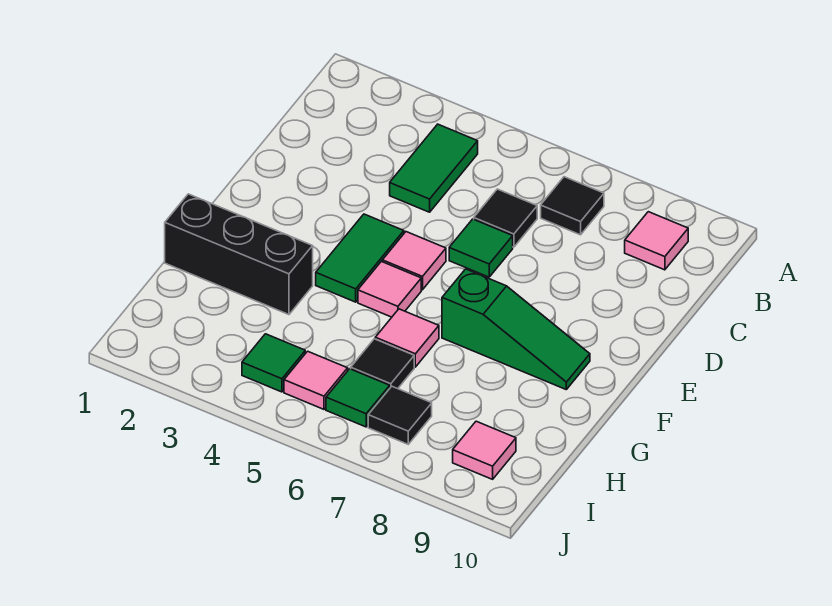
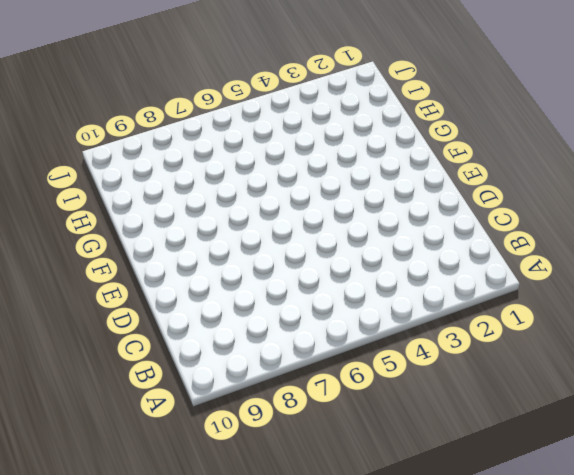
none -> green 1x2 tile [390,124,478,212]
none -> black 1x1 tile [541,177,604,235]
none -> pink 1x1 tile [625,212,688,270]

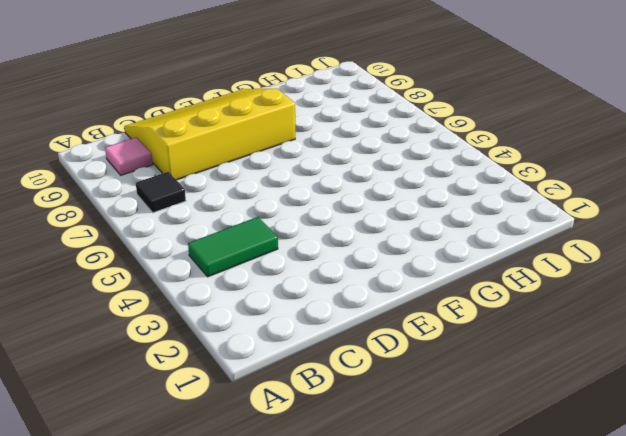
yellow 3x4 slope [124,88,295,180] -> green 1x3 slope [442,269,590,389]
none -> black 1x1 tile [474,189,537,247]
none -> green 1x1 tile [449,219,513,277]
none -> green 1x2 tile [316,214,404,302]

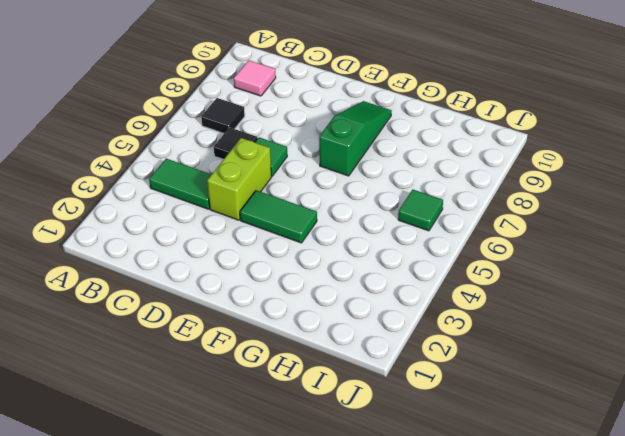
lime 1x2 brick [207,138,272,220] -> none
none -> pink 1x1 tile [382,232,446,290]
none -> pink 1x1 tile [358,261,421,317]
none -> black 1x3 brick [165,194,313,315]

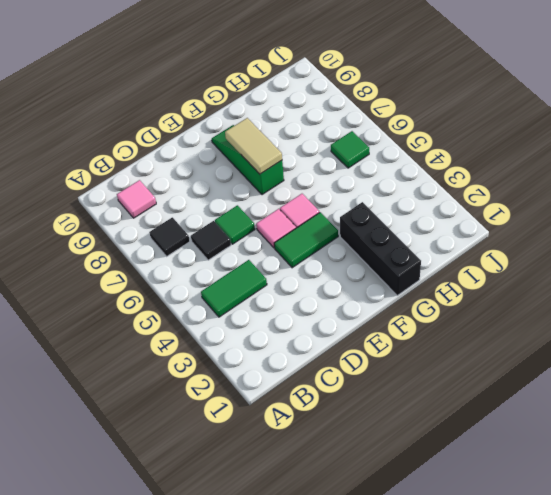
tan 1x2 tile [225,118,282,174] -> none
none -> pink 1x1 tile [375,309,439,367]
none -> black 1x1 tile [351,339,414,389]
none -> green 1x1 tile [242,334,305,392]

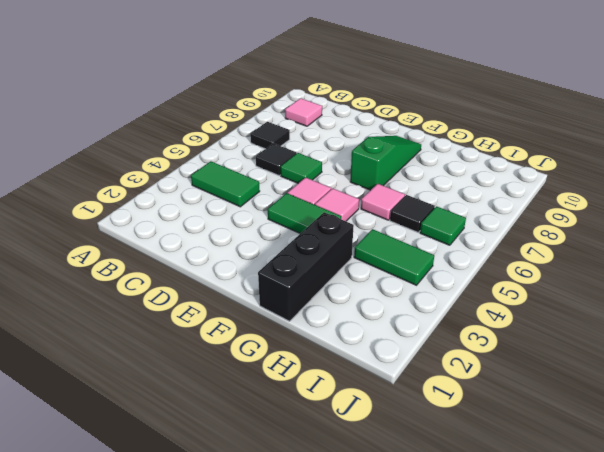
green 1x2 tile [354,229,434,285] -> green 1x1 tile [242,334,305,392]
none -> pink 1x1 tile [284,351,348,409]
none -> black 1x1 tile [368,386,432,444]
none -> pink 1x1 tile [453,421,516,479]

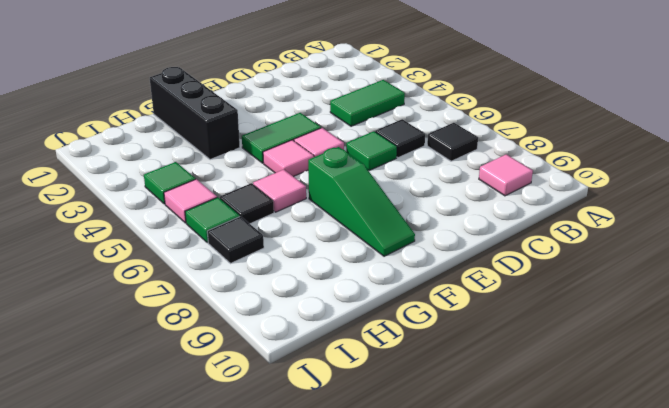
none -> pink 1x1 tile [453,421,516,479]

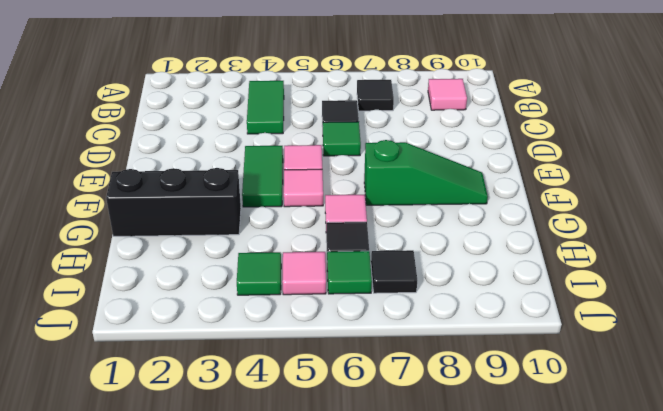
none -> pink 1x1 tile [453,421,516,479]

